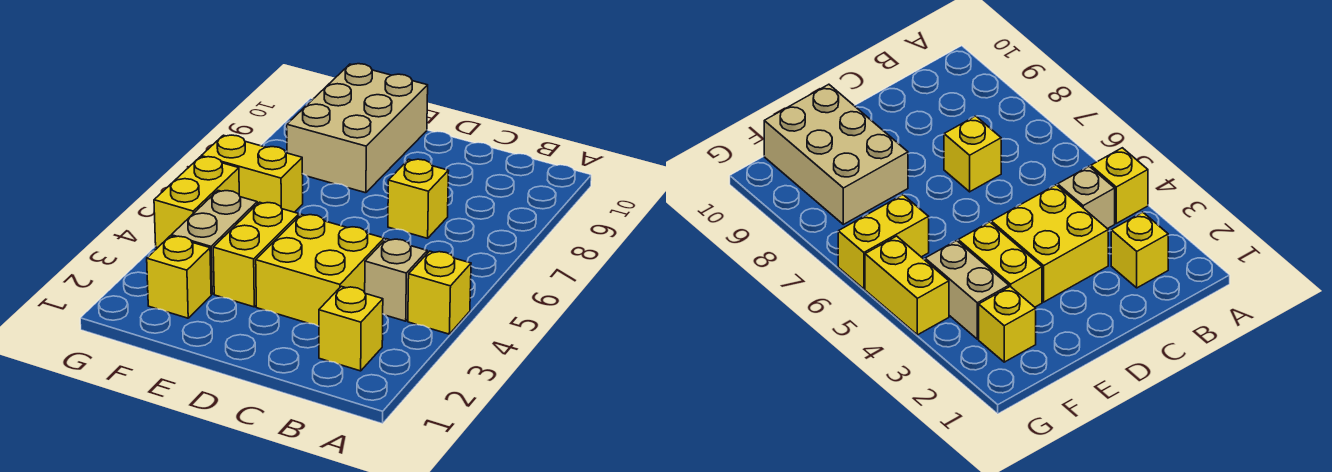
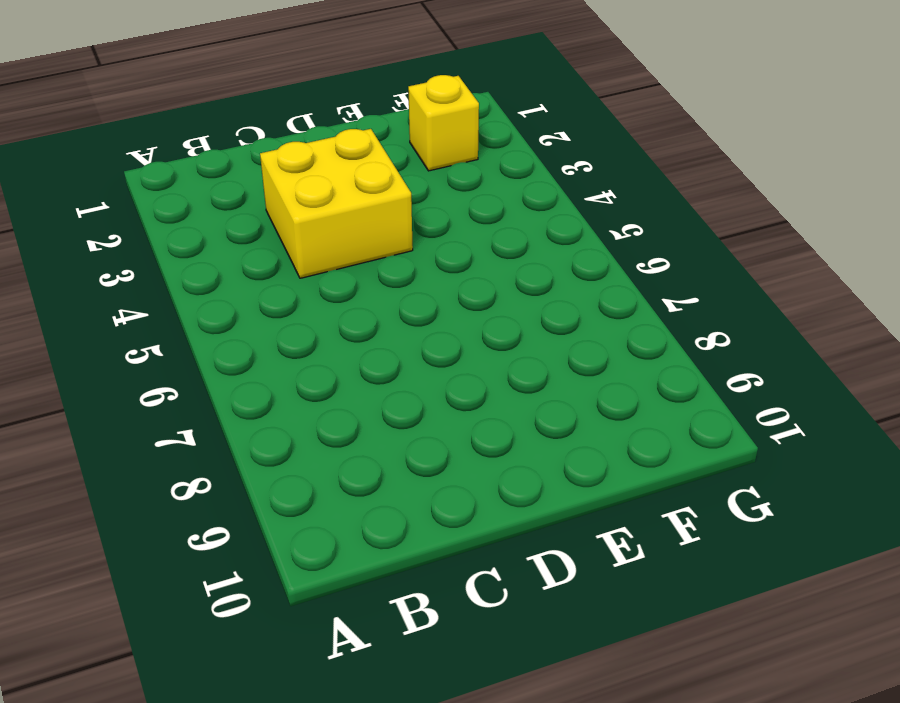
none -> yellow 1x1 brick [408,251,471,334]
none -> yellow 1x1 brick [319,286,383,371]

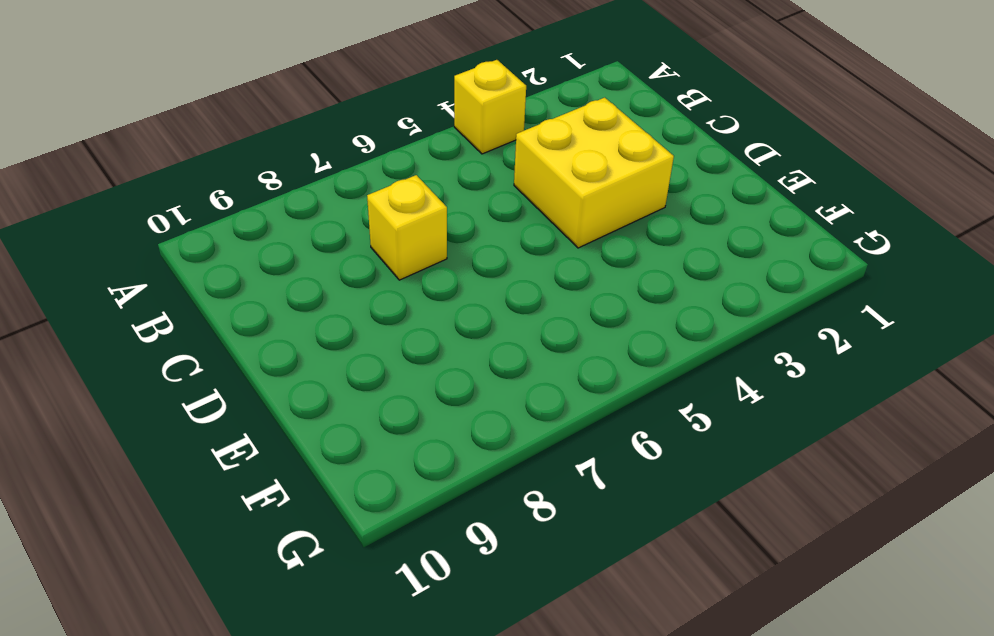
none -> yellow 1x1 brick [319,286,383,371]
none -> tan 1x1 brick [365,239,427,321]

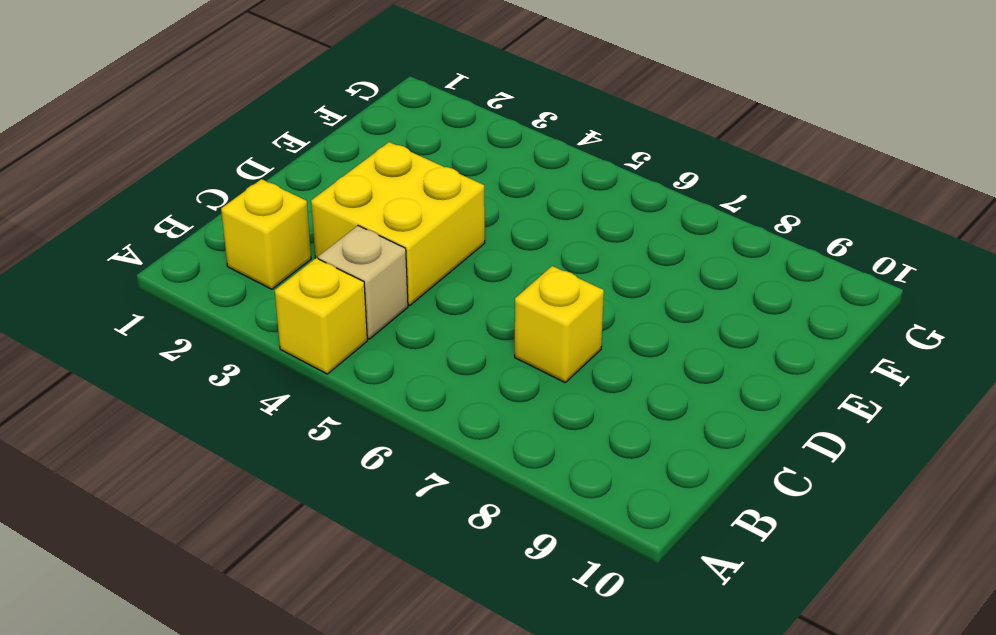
none -> yellow 1x2 brick [213,202,299,307]
none -> tan 2x3 brick [287,64,428,193]

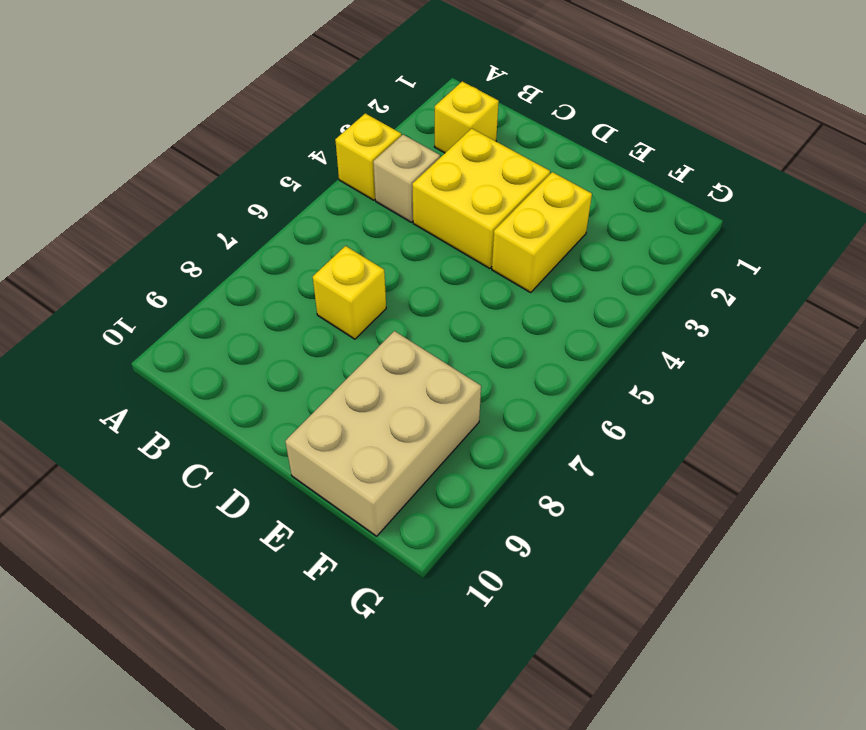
none -> yellow 1x1 brick [147,236,211,318]
none -> tan 1x2 brick [171,191,257,294]

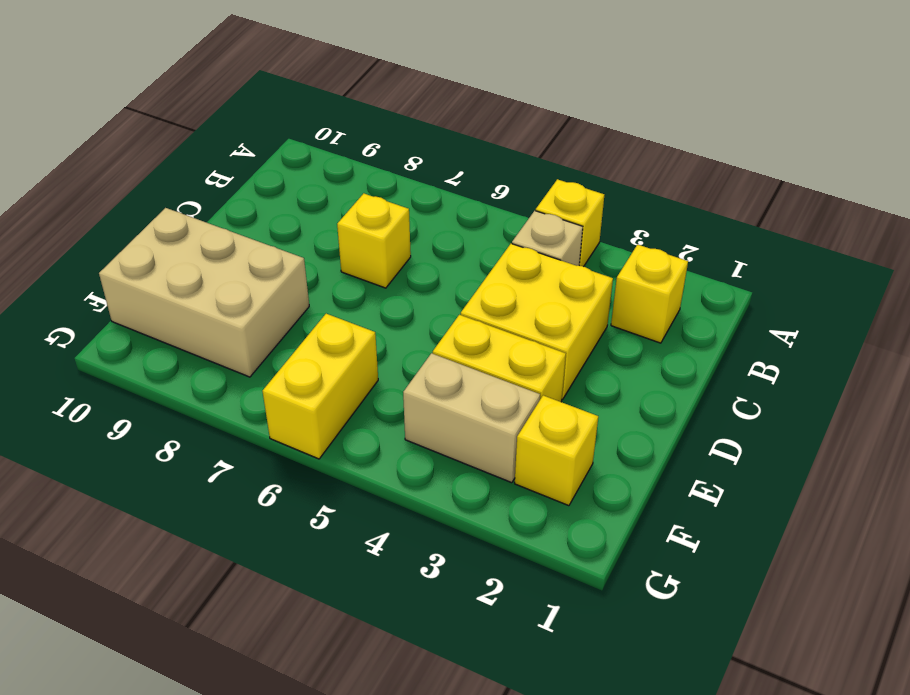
none -> yellow 1x2 brick [154,157,239,248]

